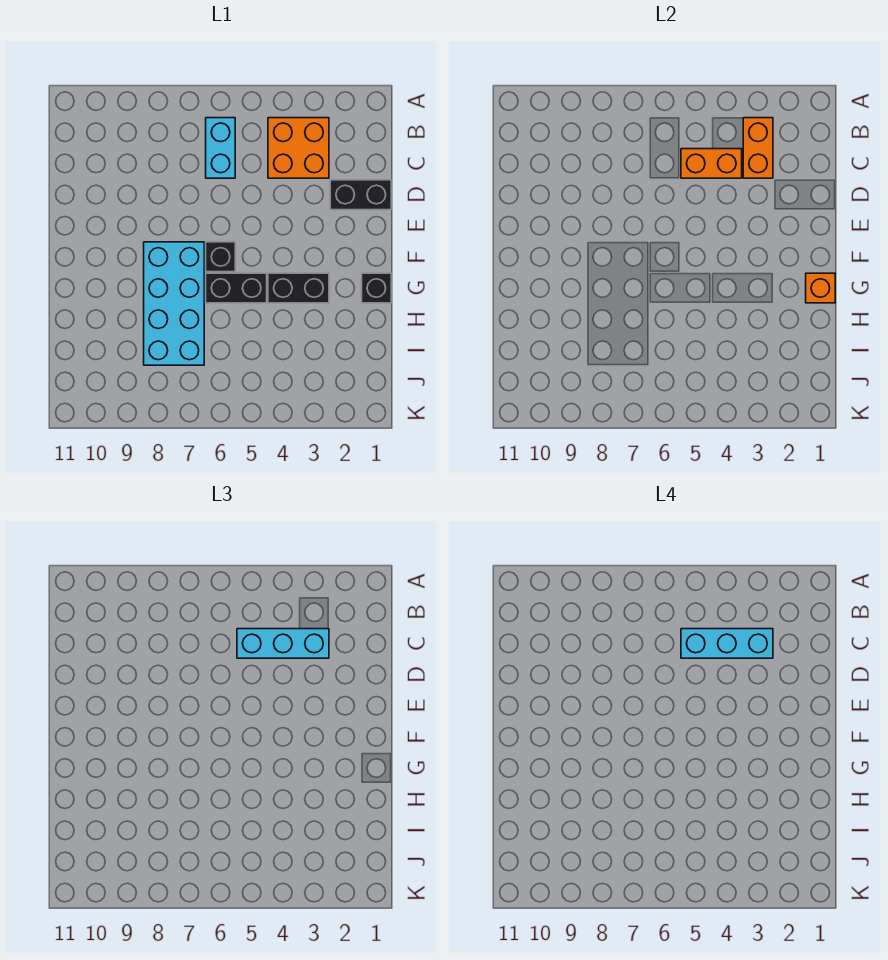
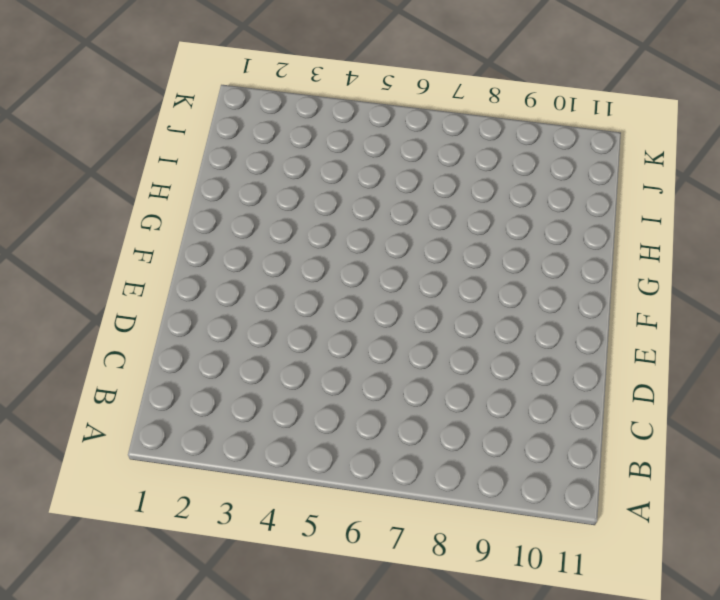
none -> orange 2x2 brick [268,118,329,178]
none -> cyan 1x2 brick [206,118,235,178]
none -> black 1x2 brick [330,180,391,210]

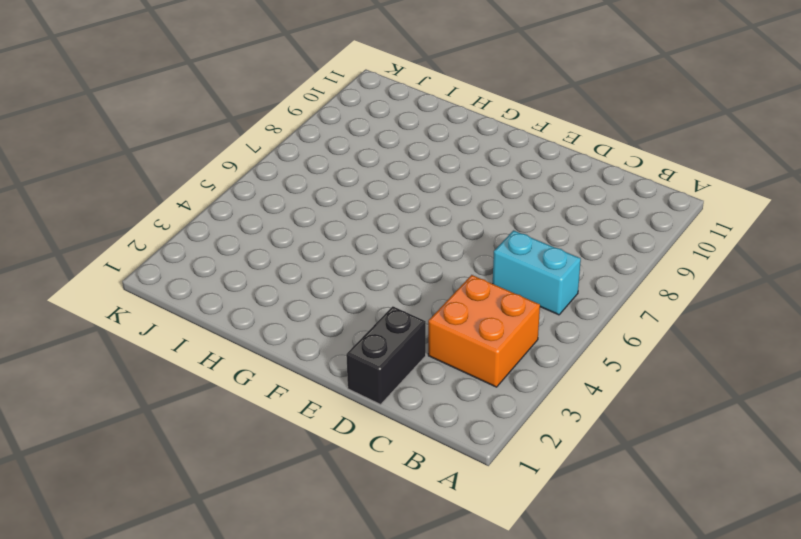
none -> black 1x1 brick [206,242,235,272]
none -> cyan 2x4 brick [144,242,204,365]
none -> black 1x1 brick [362,273,391,303]

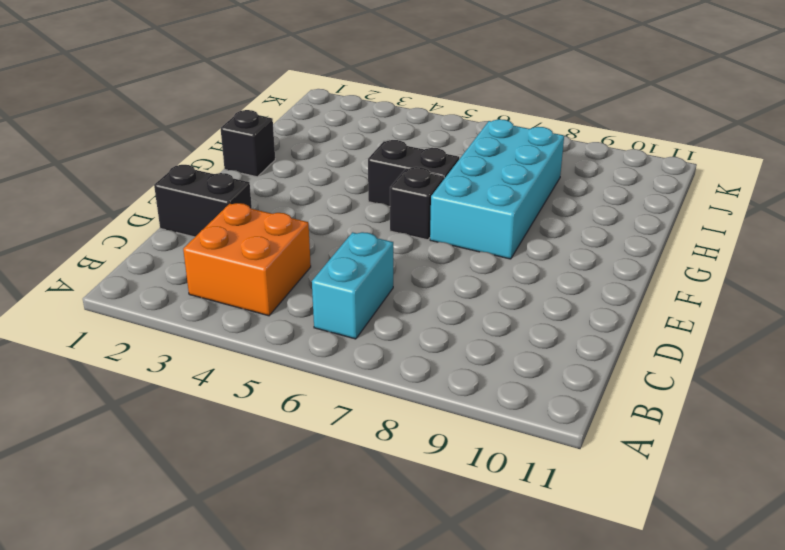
none -> black 1x2 brick [268,273,329,303]
none -> orange 1x2 brick [743,118,773,178]
none -> orange 1x2 brick [681,149,742,178]

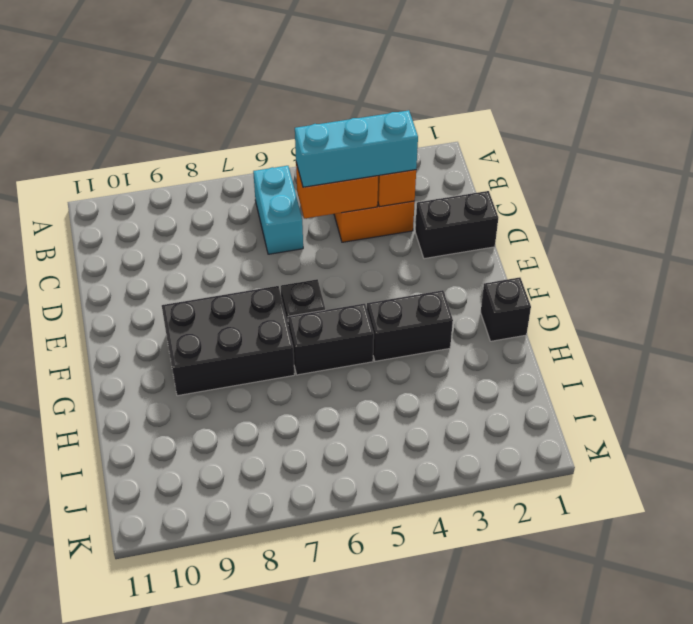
black 2x3 brick [162,286,295,396] -> cyan 2x4 brick [144,242,204,365]
none -> orange 1x1 brick [806,273,835,303]
none -> cyan 1x3 brick [681,629,773,658]

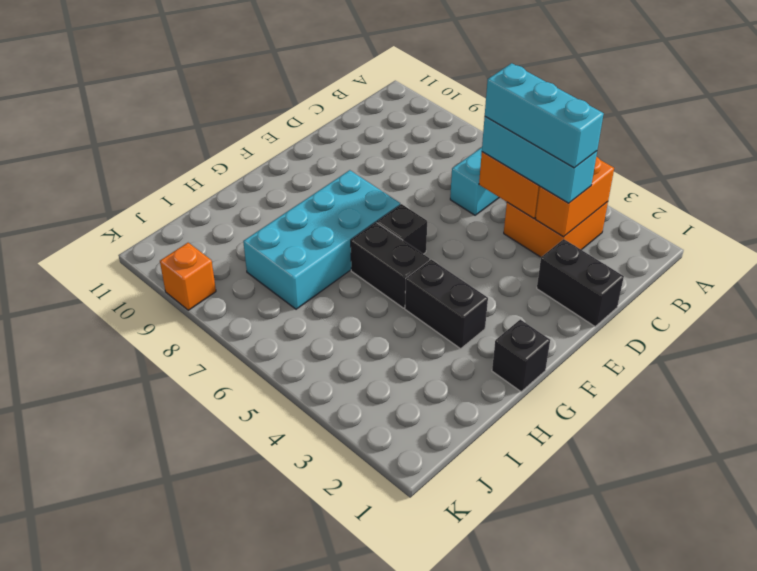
orange 1x1 brick [160,243,216,310] -> orange 1x1 brick moved to [806,273,835,303]

